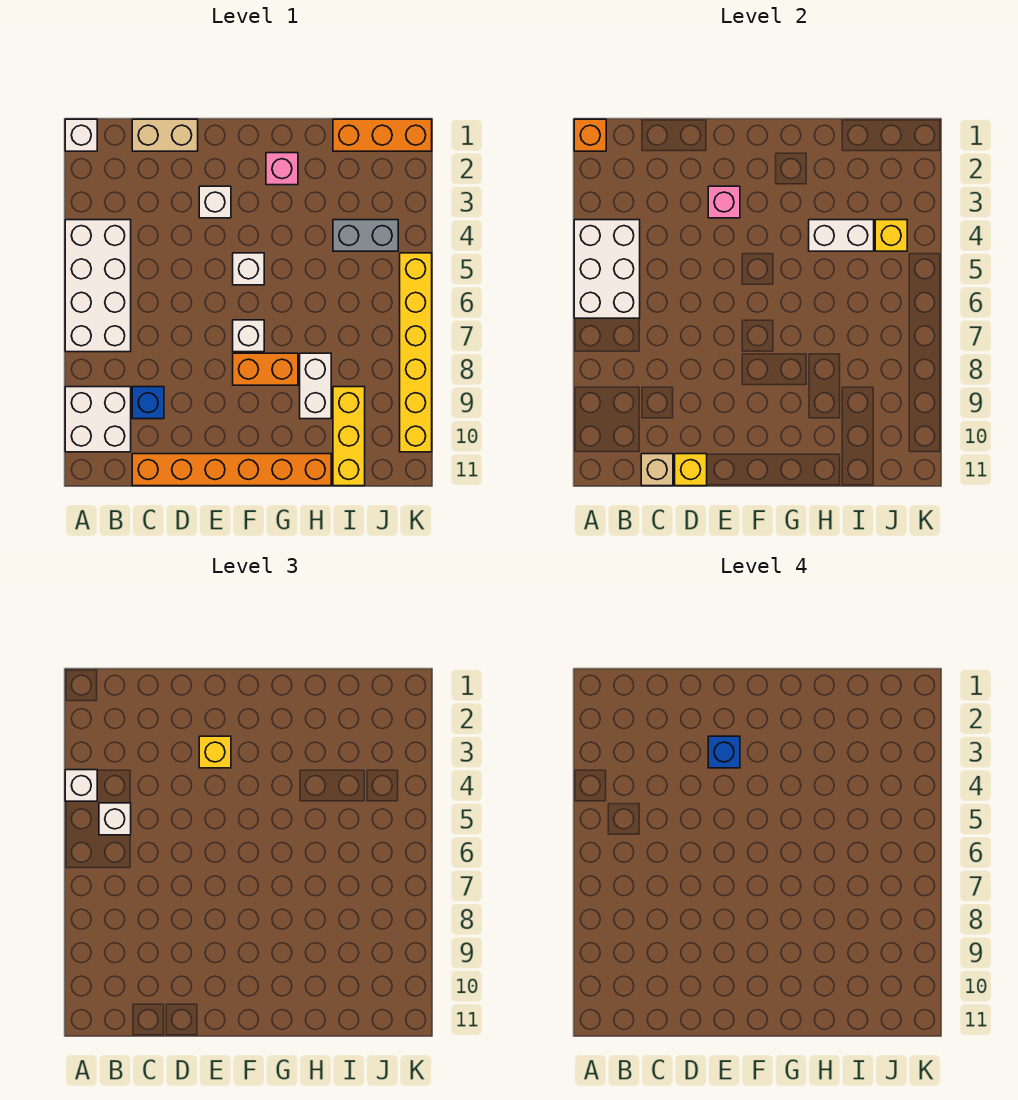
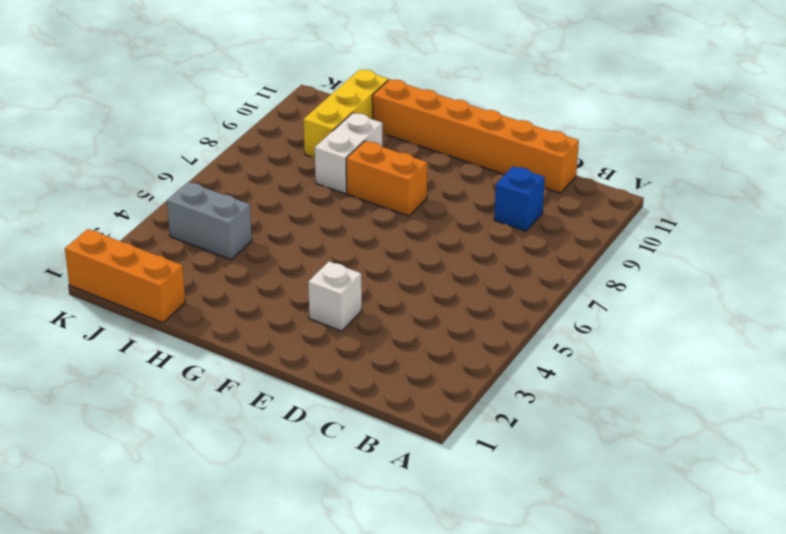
none -> white 1x1 brick [65,119,97,151]
none -> white 2x4 brick [65,220,131,352]
none -> white 2x2 brick [65,387,131,452]

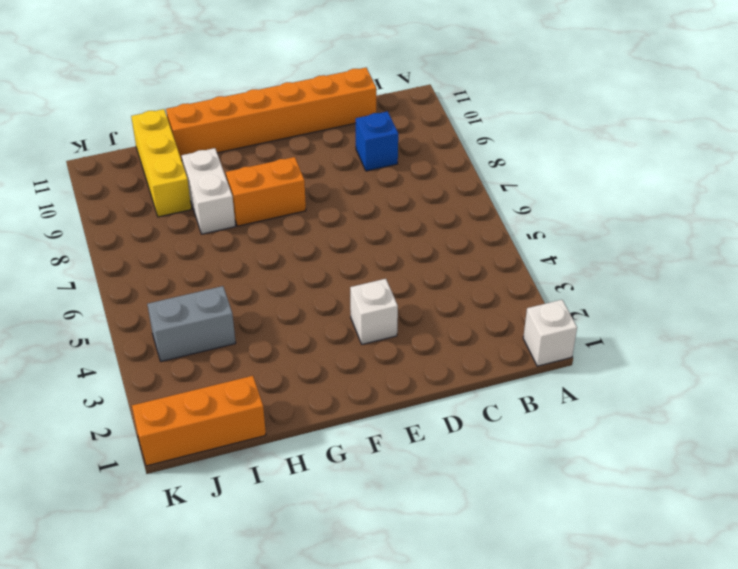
none -> white 2x4 brick [65,220,131,352]
none -> white 2x2 brick [65,387,131,452]
none -> tan 1x2 brick [132,119,198,151]

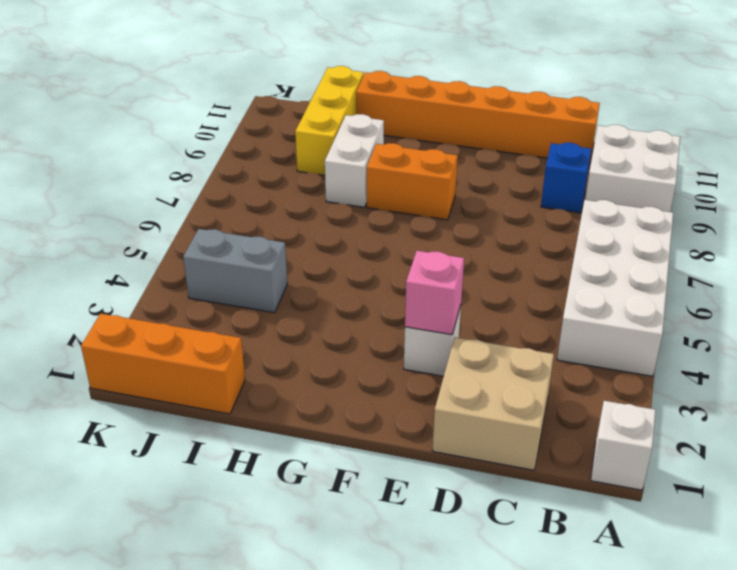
tan 2x2 brick [432,337,554,470] -> tan 1x2 brick [132,119,198,151]
none -> white 1x1 brick [233,253,264,285]
none -> white 1x1 brick [233,320,264,352]
none -> pink 1x1 brick [266,153,298,185]

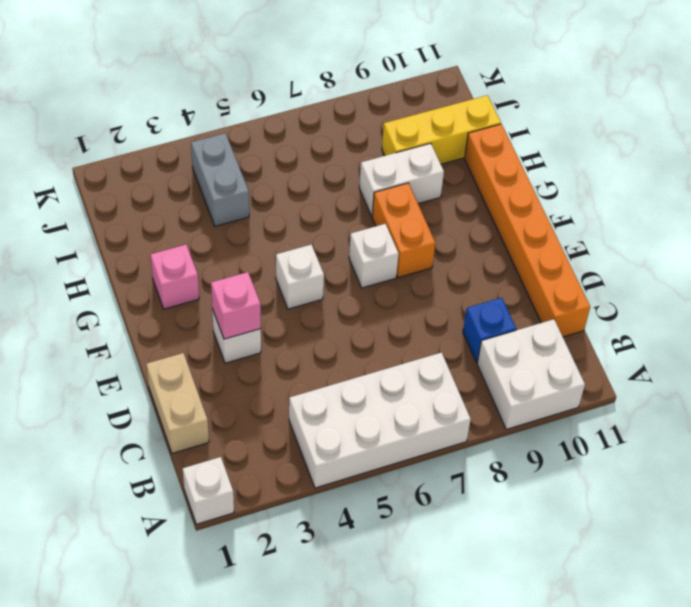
none -> orange 1x3 brick [333,119,432,151]
none -> yellow 1x6 brick [400,253,432,452]
none -> orange 1x1 brick [574,119,606,151]

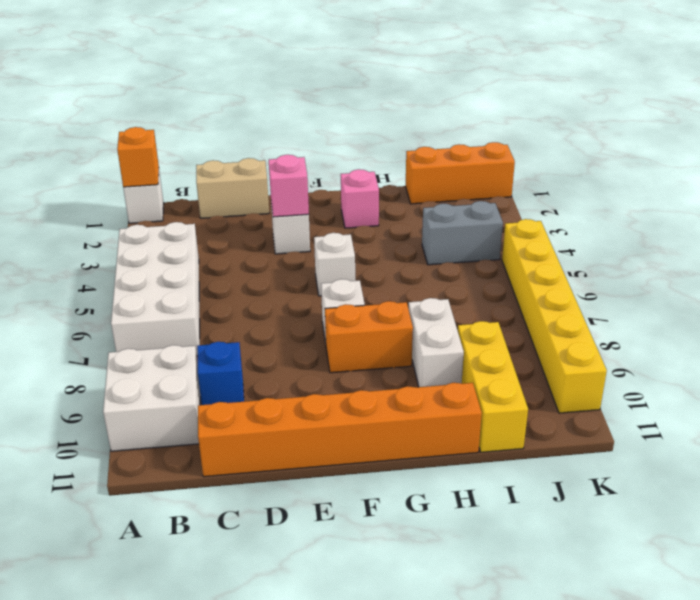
none -> white 2x3 brick [574,220,640,318]
none -> tan 1x1 brick [641,454,673,486]
none -> yellow 1x1 brick [675,454,707,486]

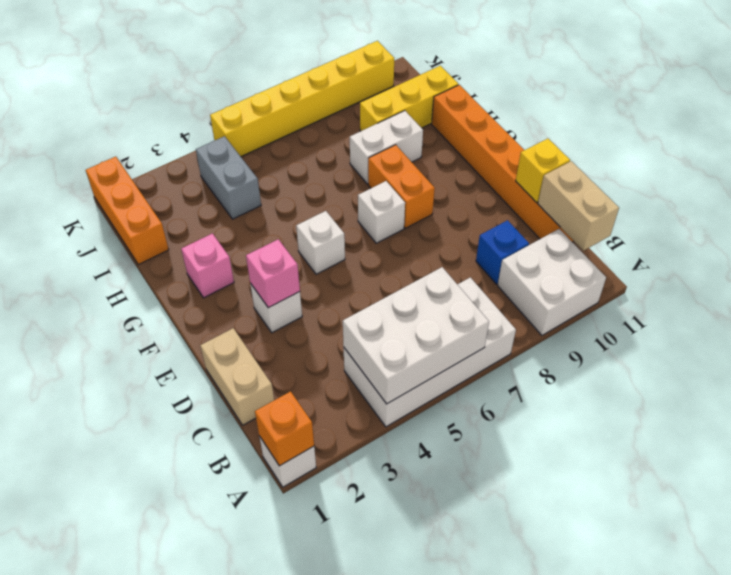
tan 1x2 brick [538,161,619,251] -> tan 1x1 brick [641,454,673,486]
none -> white 1x2 brick [809,220,874,251]
none -> yellow 1x1 brick [875,220,907,251]
none -> white 1x1 brick [65,770,97,801]

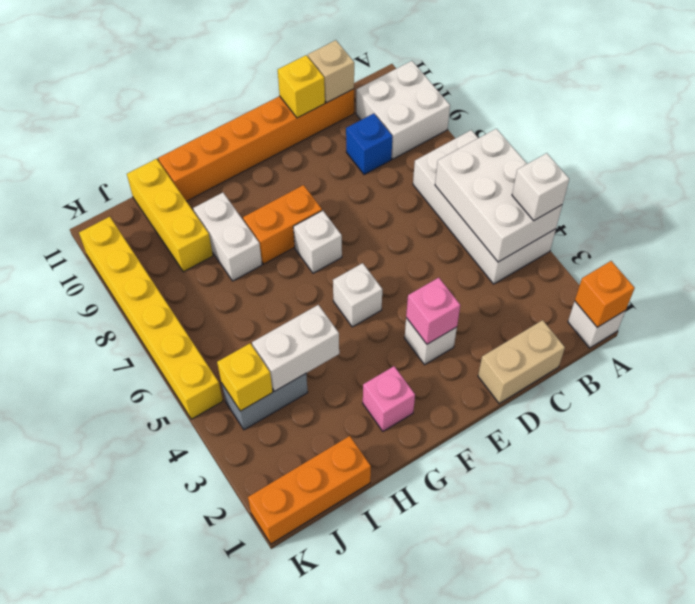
none -> white 1x1 brick [99,803,131,835]
none -> yellow 1x1 brick [199,736,231,768]
none -> blue 1x1 brick [708,736,740,768]

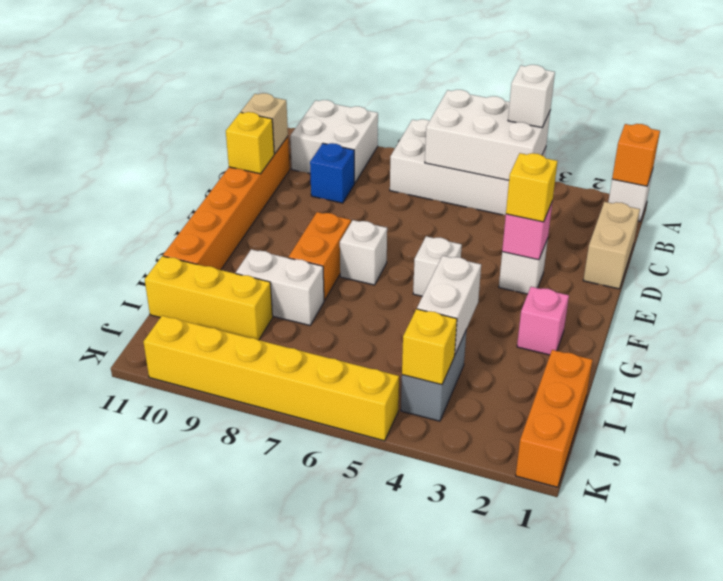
none -> white 1x1 brick [99,803,131,835]
none -> blue 1x1 brick [708,736,740,768]

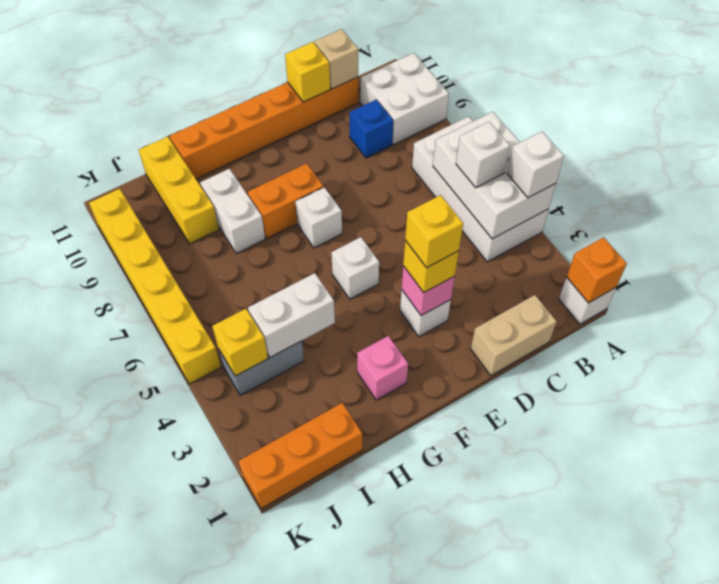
yellow 1x1 brick [405,195,463,268] -> blue 1x1 brick [708,736,740,768]

